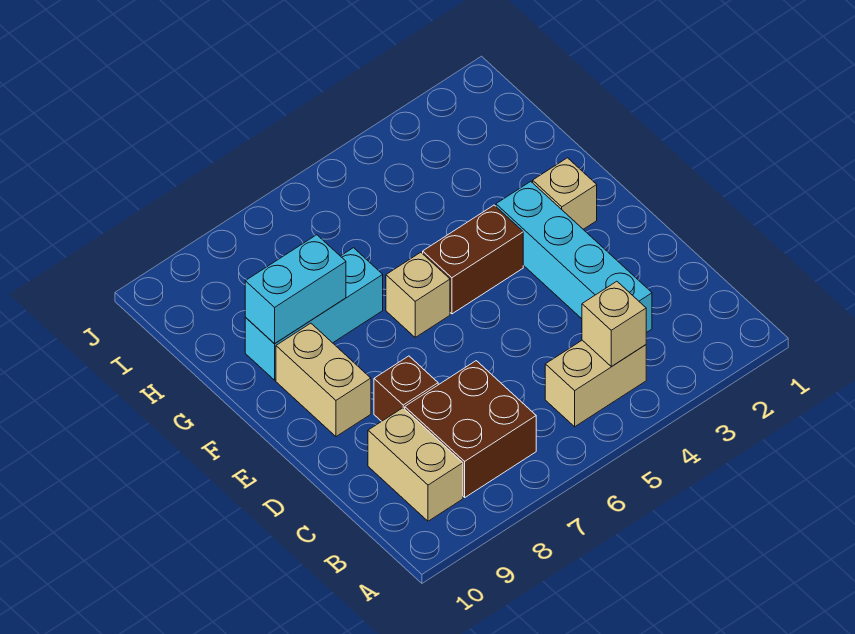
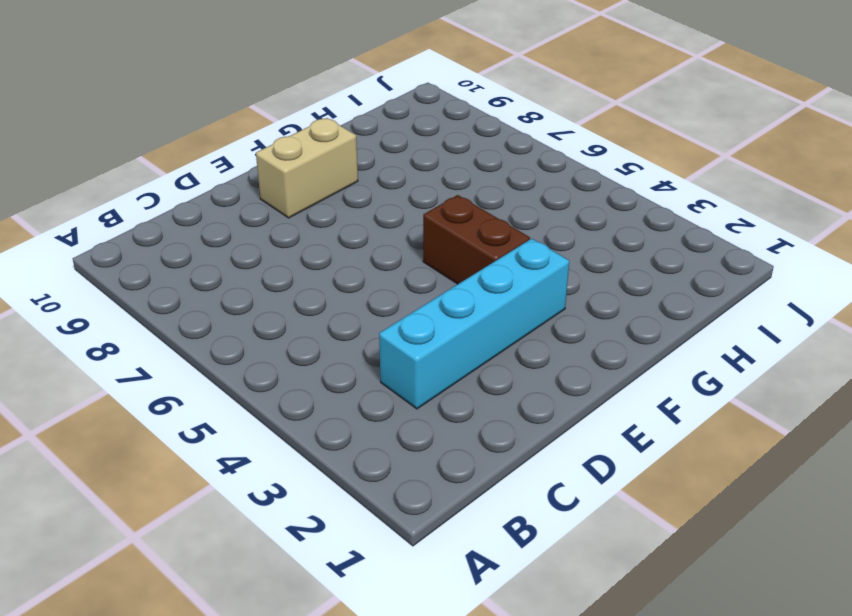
none -> tan 1x2 brick [545,340,646,427]
none -> brown 2x2 brick [405,361,536,497]
none -> tan 1x2 brick [368,408,463,521]

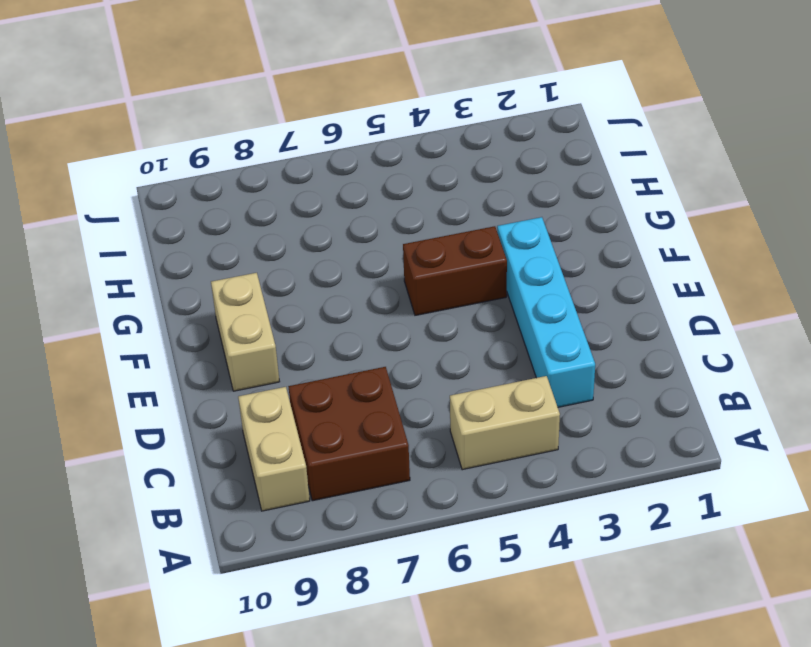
none -> brown 1x1 brick [374,356,438,421]
none -> tan 1x1 brick [533,158,597,229]
none -> tan 1x1 brick [386,252,450,337]

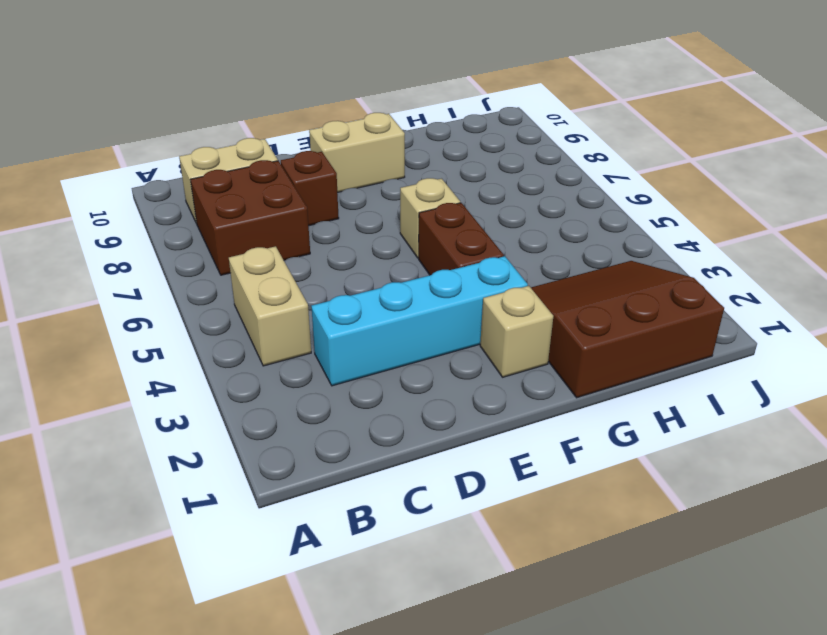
brown 3x3 slope [531,261,724,398] -> none
none -> cyan 1x3 brick [245,248,383,380]
none -> tan 1x1 brick [582,281,646,367]
none -> cyan 1x2 brick [245,235,346,344]

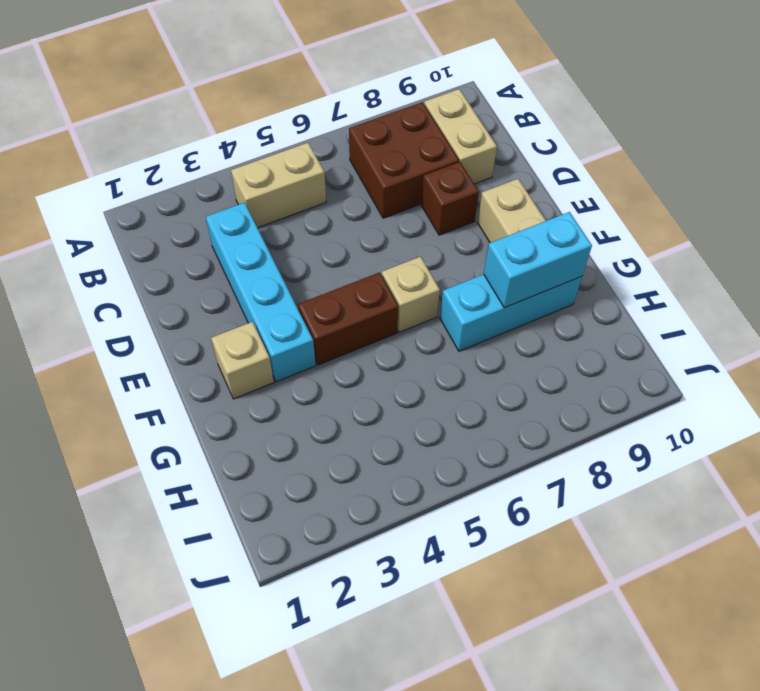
none -> tan 1x1 brick [582,281,646,367]

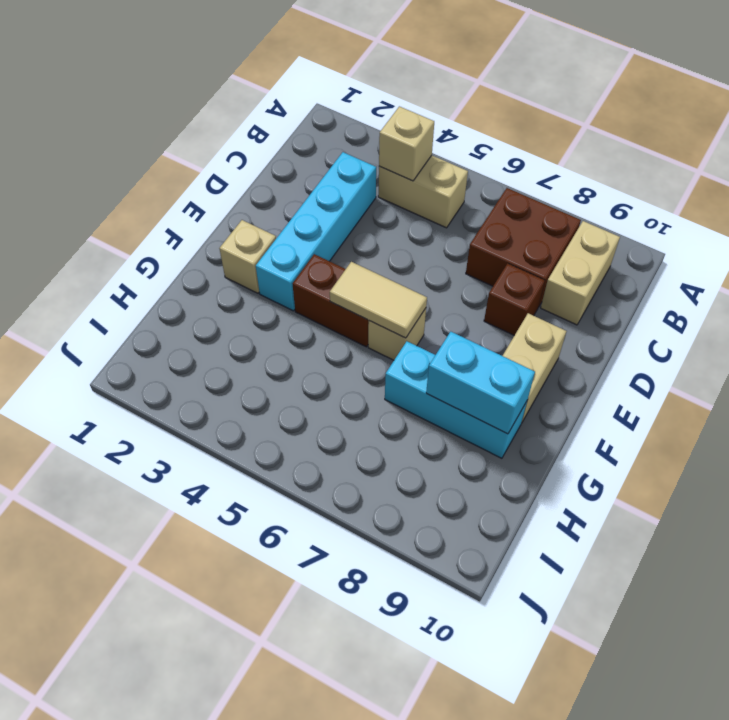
tan 1x2 tile [330,262,427,338] -> none

